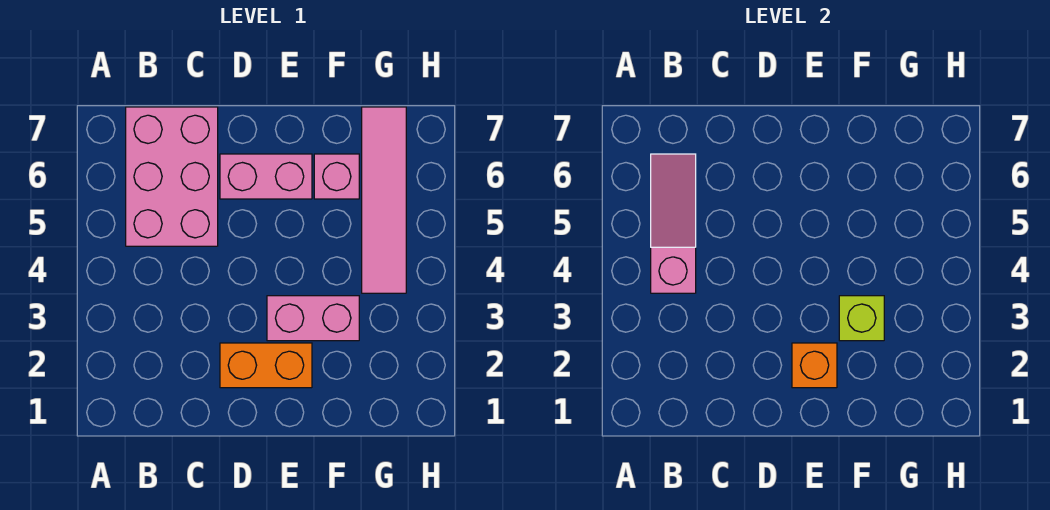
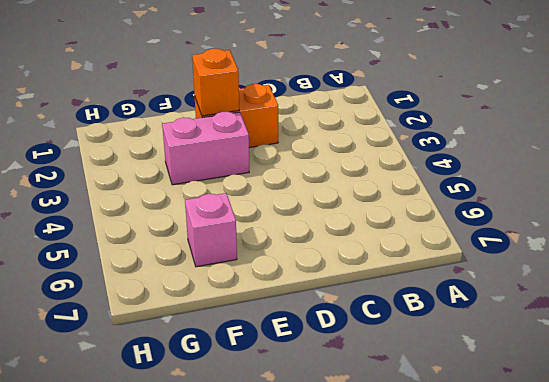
none -> pink 2x3 brick [126,107,218,246]
none -> pink 1x2 brick [220,154,312,199]

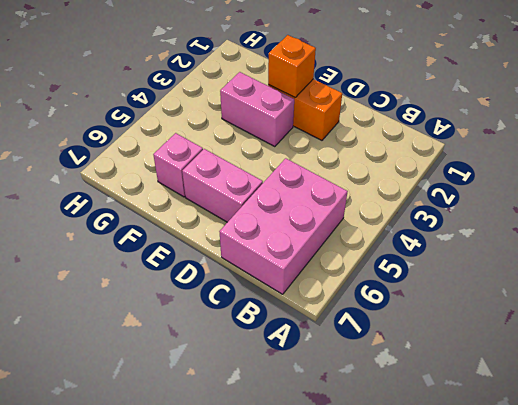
none -> pink 1x4 tile [362,107,406,293]
none -> pink 1x3 slope [651,154,696,293]

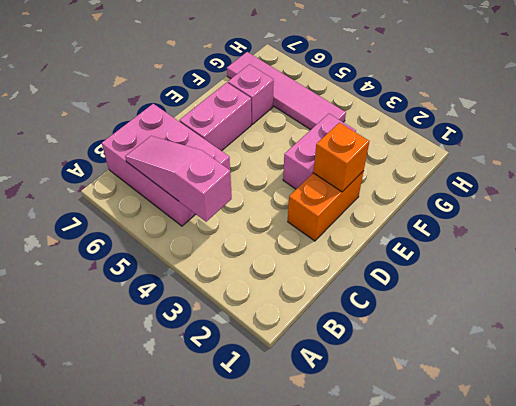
none -> lime 1x1 brick [839,296,884,341]

